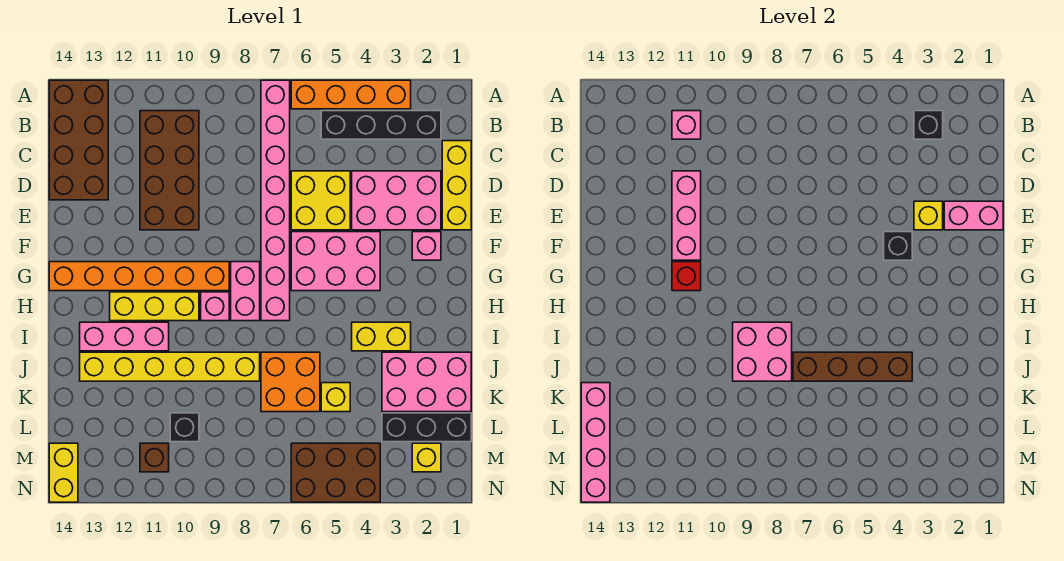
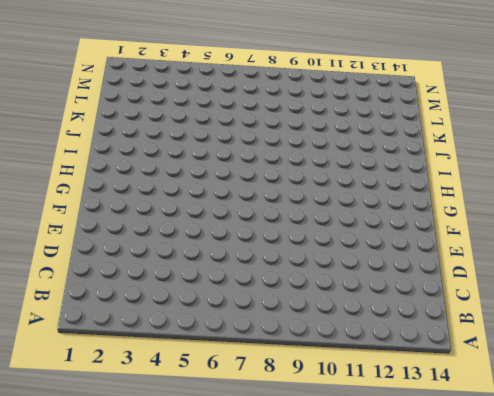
none -> orange 1x4 brick [291,80,411,109]
none -> pink 1x8 brick [261,80,290,321]
none -> brown 2x4 brick [49,80,108,200]
none -> black 1x4 brick [321,111,441,139]

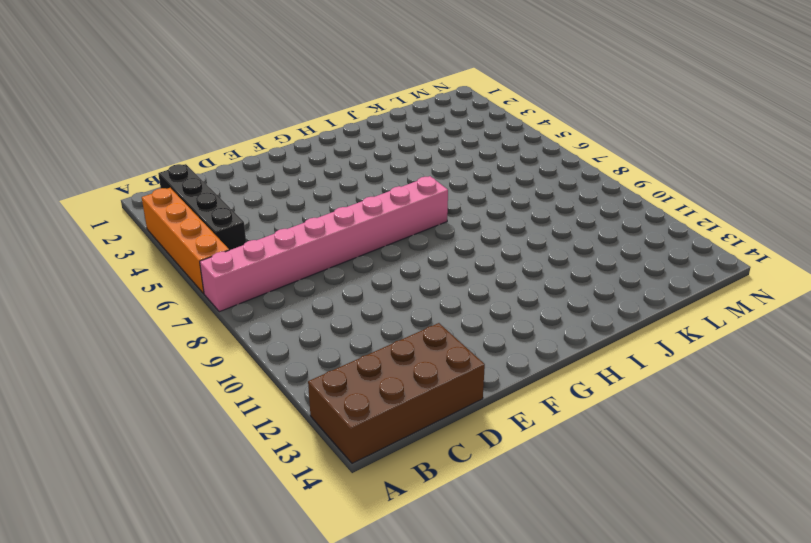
none -> brown 2x4 brick [140,111,199,230]
none -> yellow 1x3 brick [442,141,471,230]
none -> pink 2x3 brick [352,171,441,230]
none -> yellow 2x2 brick [291,171,350,230]

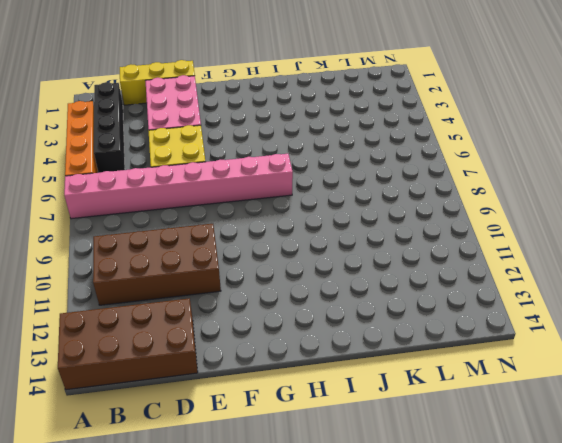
none -> pink 1x1 brick [412,232,441,260]
none -> pink 2x3 brick [291,232,380,291]
none -> pink 1x2 brick [231,262,260,321]
none -> orange 1x6 brick [49,262,229,291]

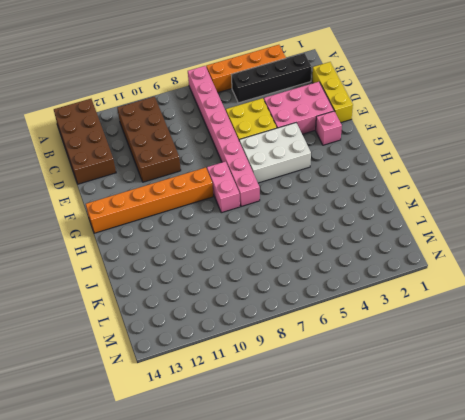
white 2x3 brick [239,123,311,183] -> pink 2x3 brick [291,232,380,291]
none -> pink 1x1 brick [201,292,229,321]
none -> yellow 1x3 brick [110,292,199,321]
none -> yellow 1x2 brick [352,322,411,351]
none -> pink 1x3 brick [80,322,169,351]

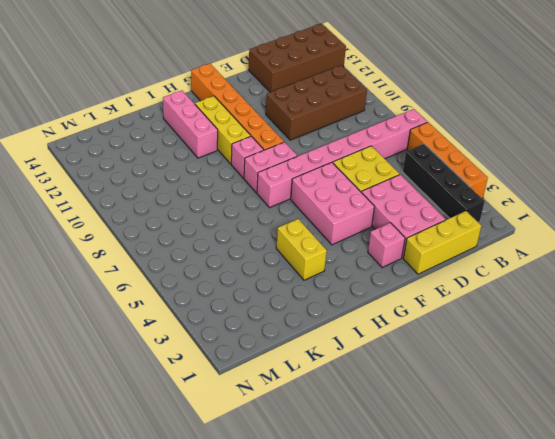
none -> pink 2x3 brick [382,352,471,412]
none -> orange 2x2 brick [261,352,320,412]
none -> yellow 1x6 brick [80,352,260,381]
none -> yellow 1x1 brick [321,383,350,412]

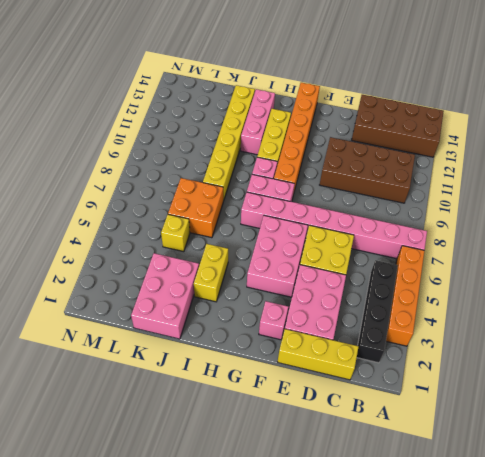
none -> black 1x3 brick [382,413,471,442]
none -> black 1x1 brick [170,413,199,442]
none -> yellow 1x1 brick [412,443,441,472]
none -> brown 2x3 brick [291,443,380,502]

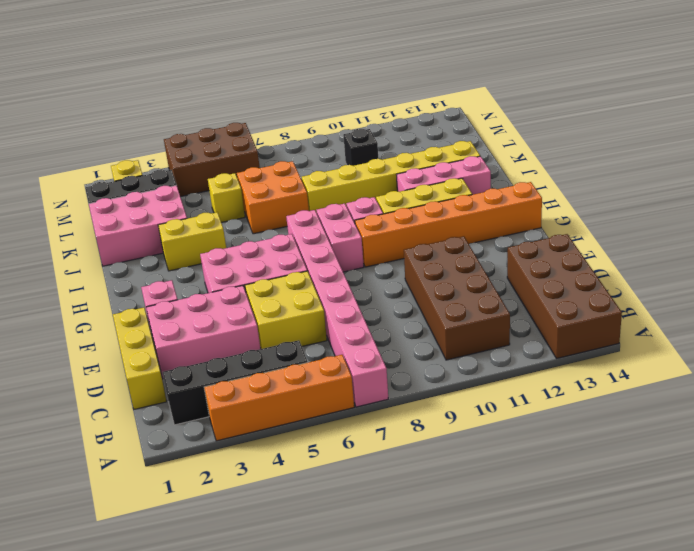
none -> brown 1x1 brick [140,443,169,472]
none -> yellow 1x2 brick [49,443,78,502]
none -> black 1x1 brick [914,111,943,139]
none -> pink 1x1 brick [672,111,701,139]

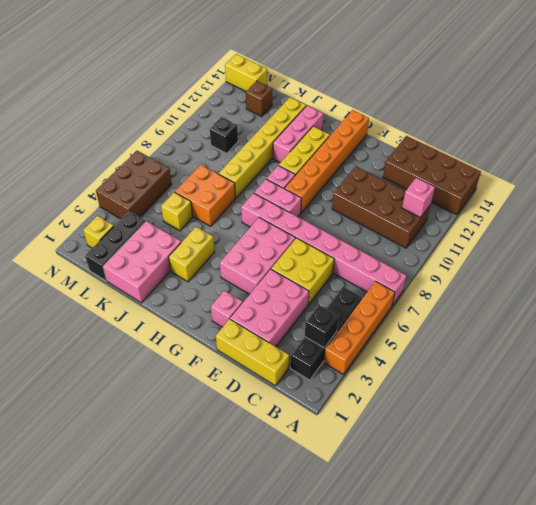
brown 1x1 brick [246,81,272,116] -> brown 1x1 brick moved to [140,443,169,472]
none -> pink 1x3 brick [672,171,701,260]
none -> pink 1x2 brick [944,201,1003,230]
none -> yellow 1x1 brick [914,201,943,230]
none -> black 1x1 brick [884,232,912,260]

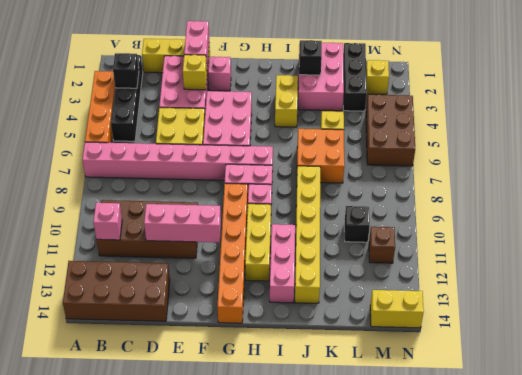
black 1x1 brick [299,40,322,75] -> black 1x1 brick moved to [884,232,912,260]
none -> red 1x1 brick [672,262,701,291]
none -> pink 2x2 brick [733,322,792,381]
none -> brown 1x4 brick [793,352,912,381]
none -> pink 1x4 brick [581,383,610,502]

